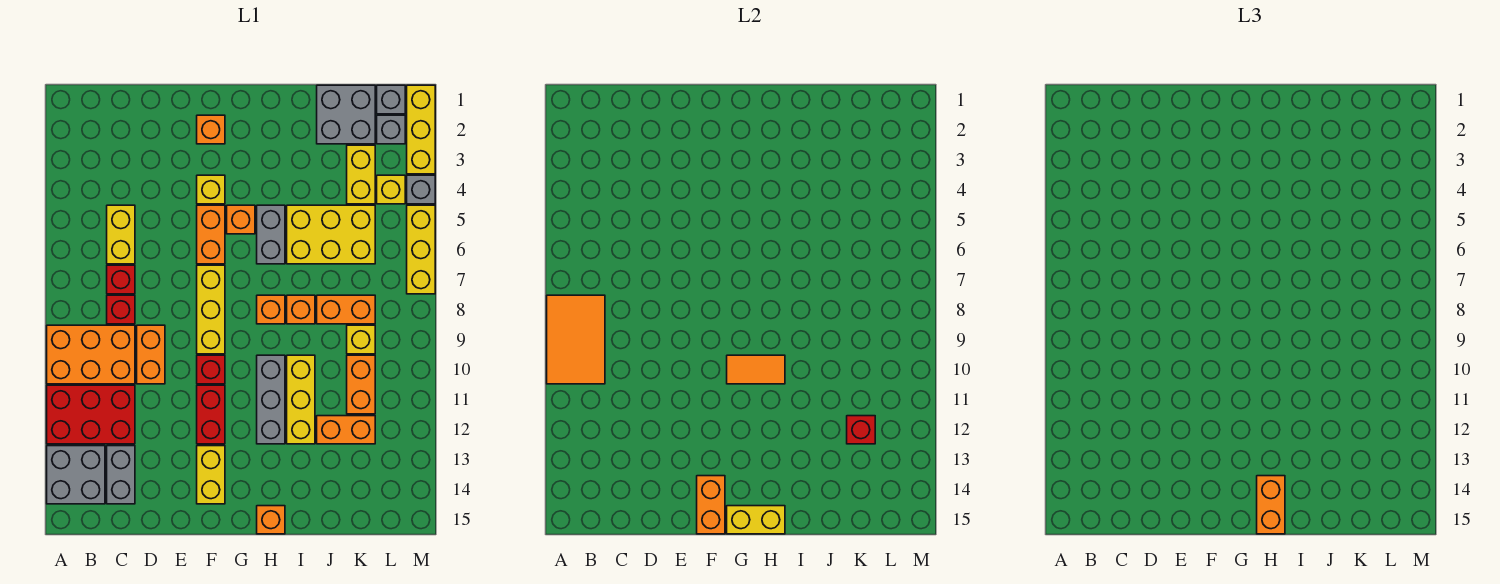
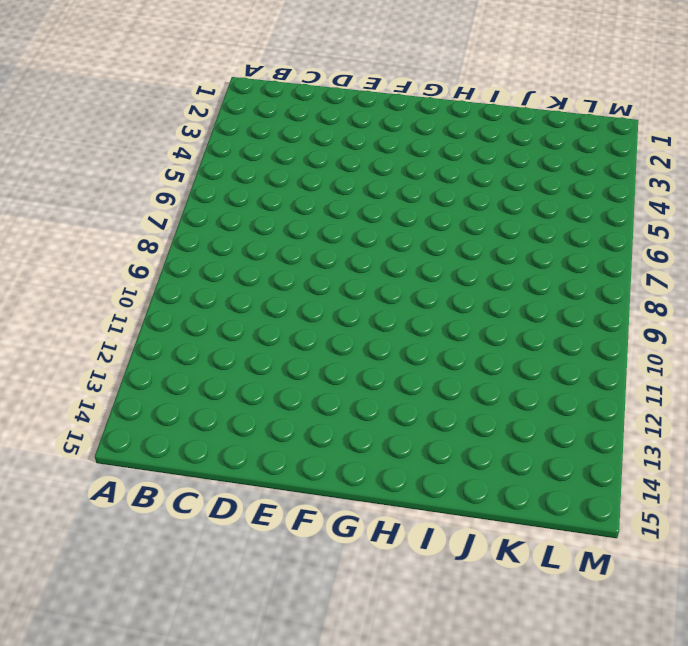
none -> orange 2x3 brick [47,325,135,384]
none -> red 2x3 brick [47,385,135,444]
none -> grey 2x2 brick [47,446,105,504]
none -> yellow 1x2 brick [107,205,135,264]

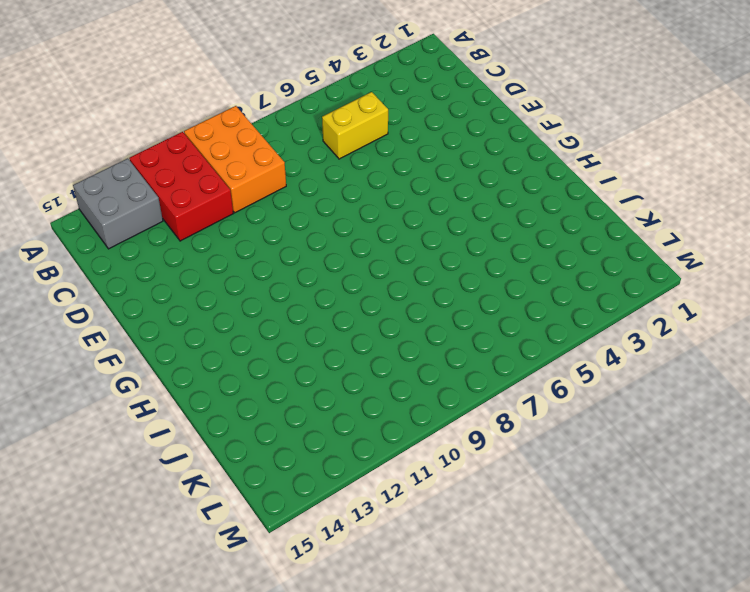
none -> red 1x1 brick [107,265,135,294]
none -> red 1x1 brick [107,295,135,324]
none -> grey 1x2 brick [107,446,135,504]
none -> orange 1x2 brick [137,325,165,384]

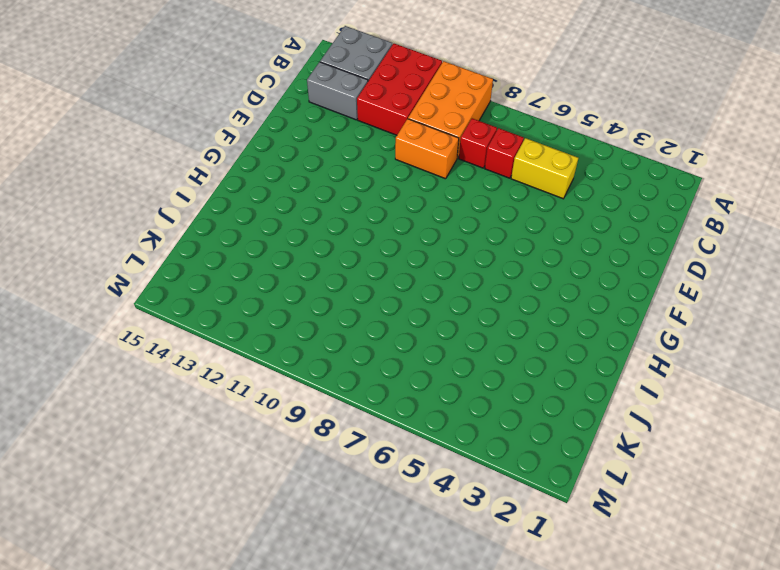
none -> orange 1x1 brick [197,115,225,144]
none -> yellow 1x1 brick [197,175,225,204]
none -> orange 1x2 brick [197,205,225,264]
none -> yellow 1x3 brick [197,265,225,354]

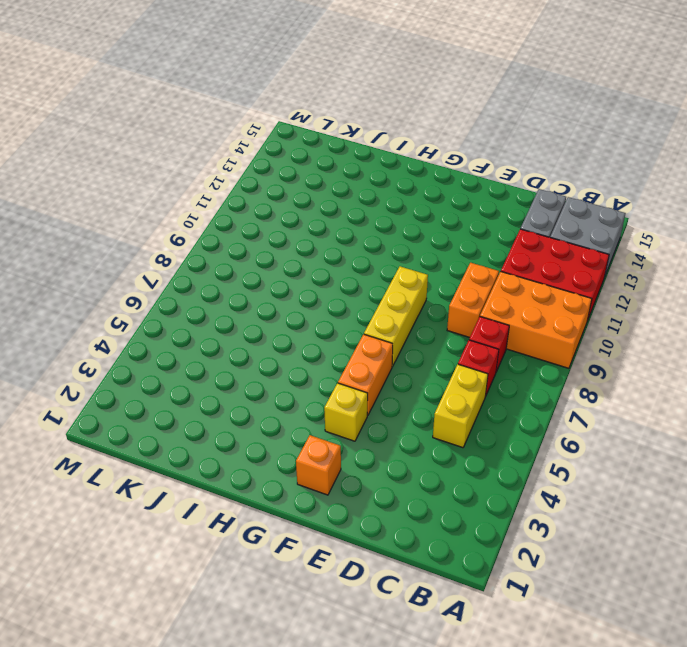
none -> red 1x1 brick [197,355,225,384]
none -> red 1x2 brick [197,385,225,444]
none -> yellow 1x2 brick [197,446,225,504]
none -> orange 1x1 brick [227,205,255,234]

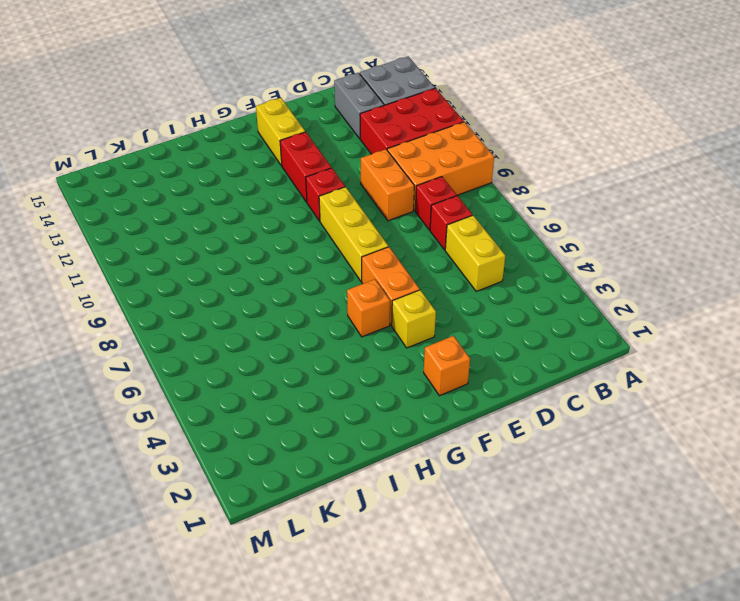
none -> grey 1x2 brick [257,205,285,264]
none -> orange 1x1 brick [257,295,285,324]
none -> grey 1x3 brick [257,355,285,444]
none -> orange 1x1 brick [257,506,285,534]

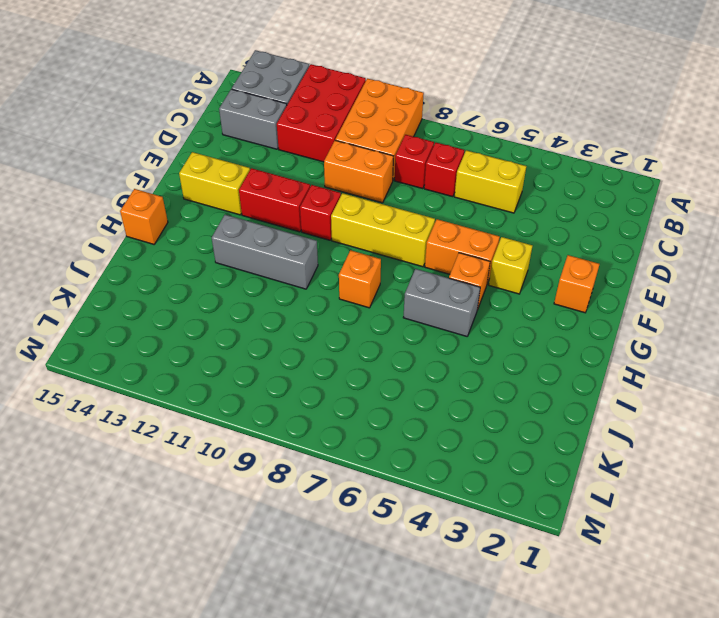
none -> yellow 2x3 brick [287,205,375,264]
none -> orange 1x1 brick [287,295,315,324]
none -> yellow 1x3 brick [287,355,315,444]
none -> grey 2x2 brick [317,85,375,144]

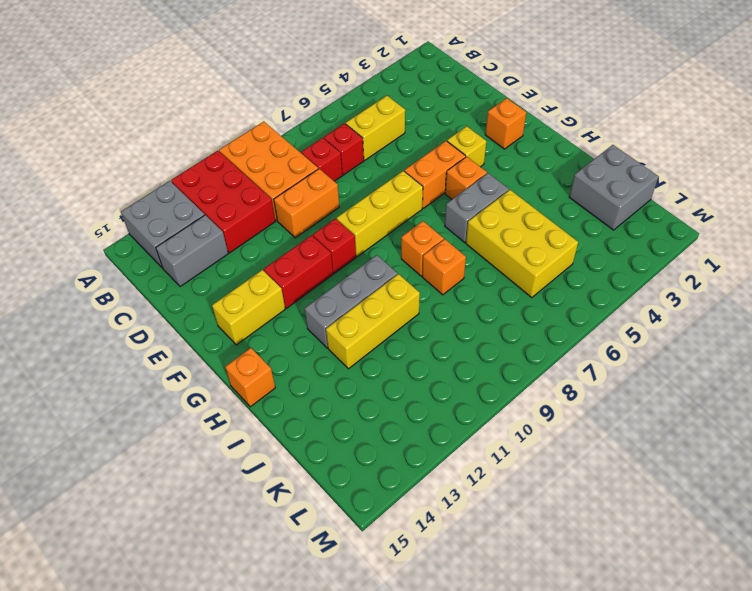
none -> orange 1x2 brick [317,295,375,324]
none -> orange 1x2 brick [317,416,375,444]
none -> yellow 1x2 brick [347,145,375,204]
none -> yellow 1x1 brick [347,325,375,354]

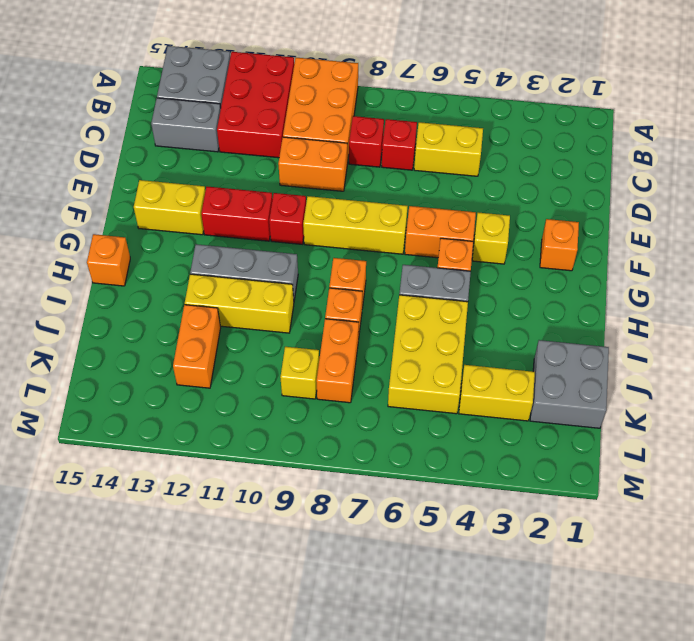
none -> orange 1x2 brick [347,355,375,414]
none -> grey 1x1 brick [377,85,405,114]
none -> grey 1x1 brick [377,115,405,144]
none -> yellow 1x1 brick [377,175,405,204]

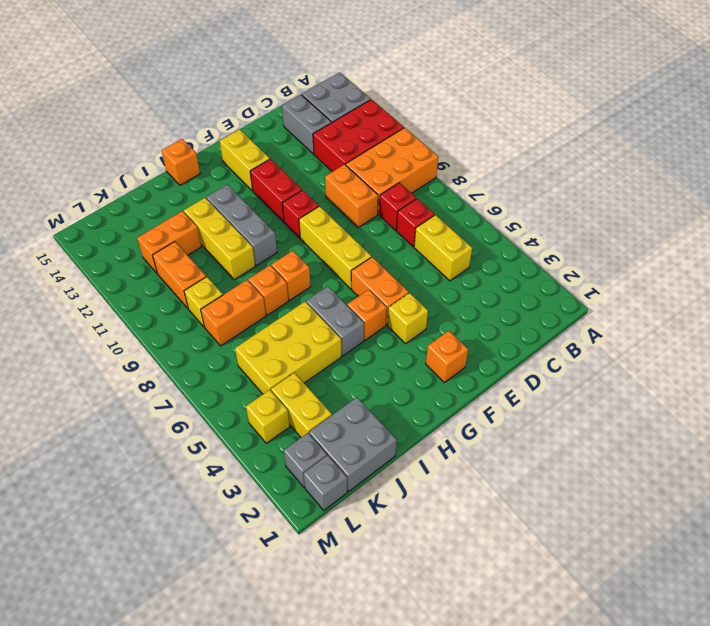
none -> yellow 1x3 brick [407,85,435,174]
none -> grey 1x1 brick [407,175,435,204]
none -> yellow 1x3 brick [407,205,435,294]
none -> orange 2x3 tile [547,295,605,384]

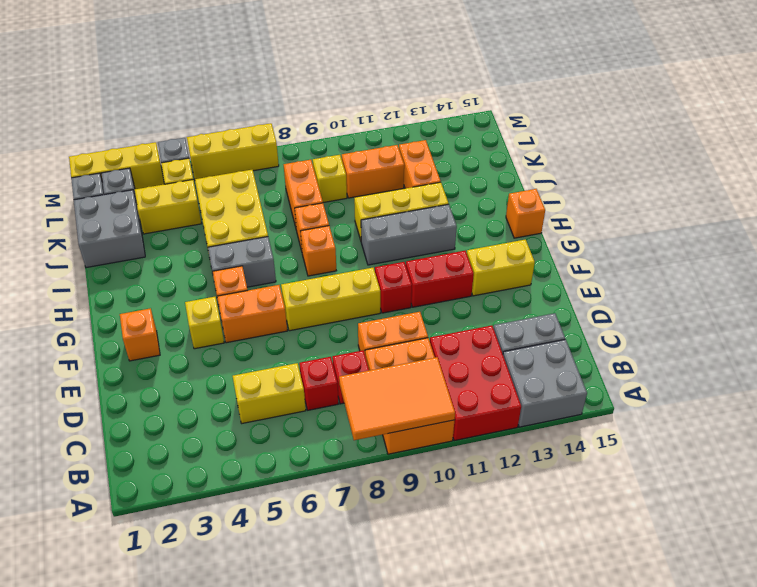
none -> orange 1x2 brick [697,476,725,534]
none -> orange 1x2 tile [727,355,785,384]
none -> yellow 1x2 brick [727,506,785,534]
none -> red 1x1 brick [847,416,875,444]

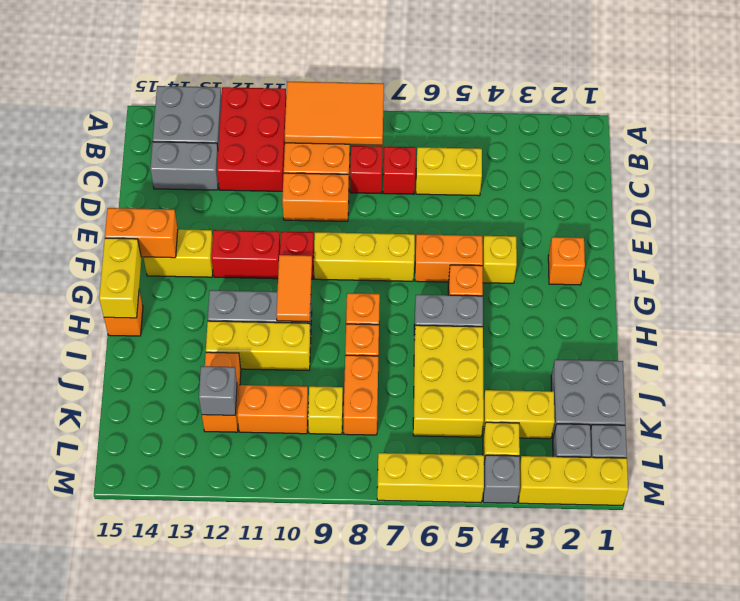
grey 1x1 brick [199,366,237,415] -> red 1x1 brick [847,416,875,444]
none -> orange 1x2 brick [1257,476,1285,534]

